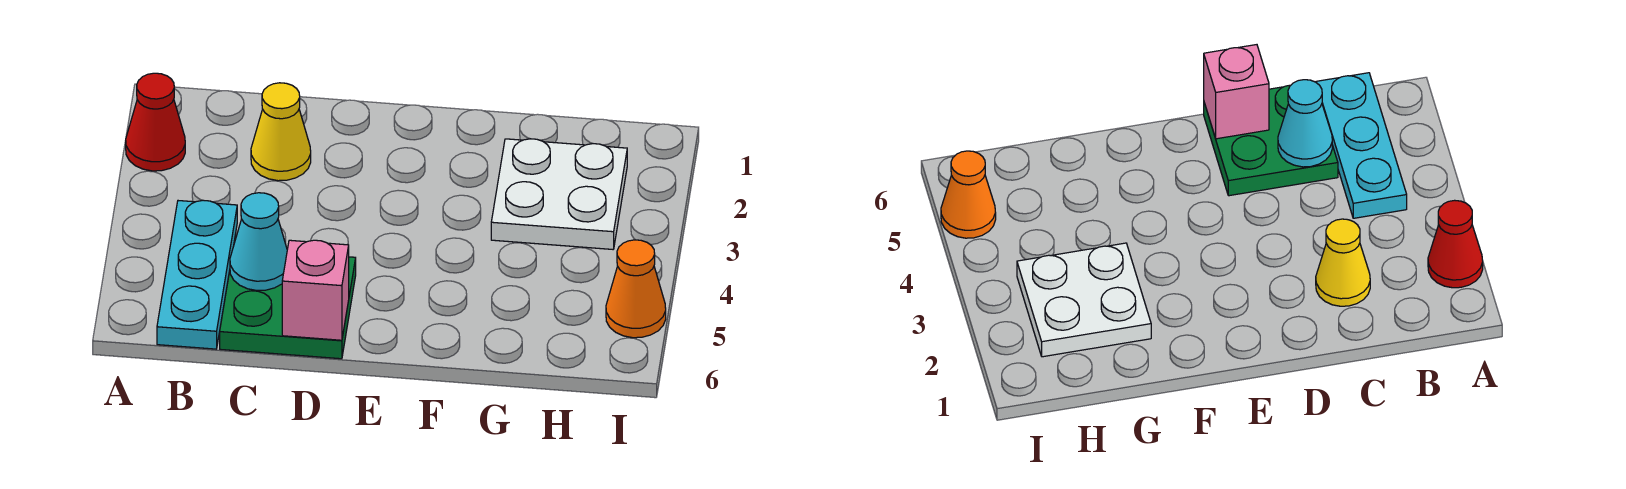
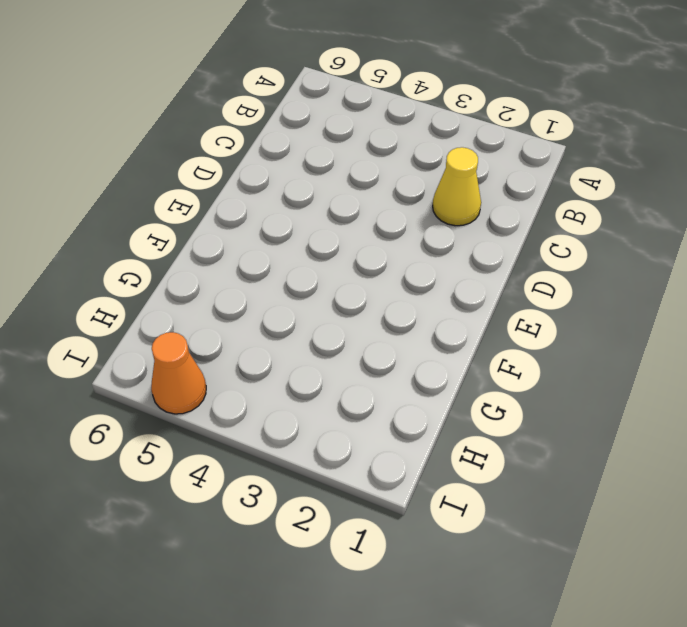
none -> red 1x1 cone [126,73,185,171]
none -> cyan 1x3 plate [157,200,237,349]

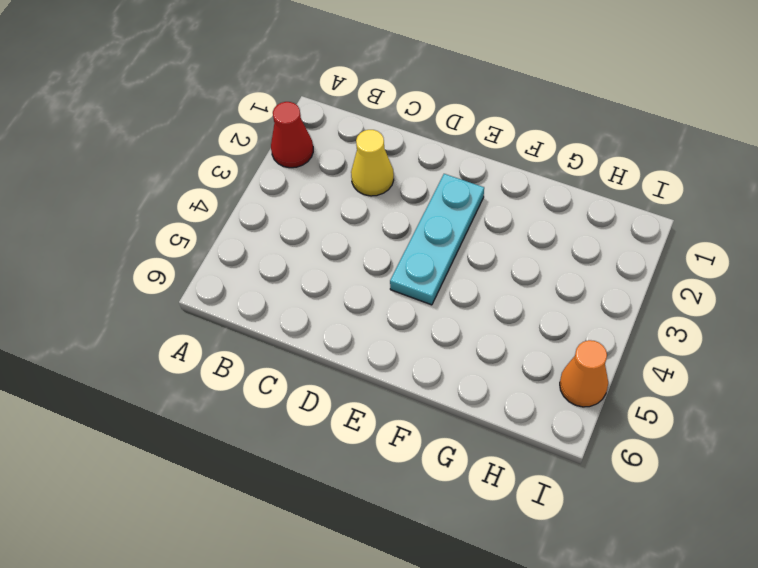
cyan 1x3 plate [390,174,484,305] -> cyan 1x3 plate moved to [157,200,237,349]
none -> green 2x2 plate [220,257,356,359]
none -> white 2x2 plate [491,139,627,249]

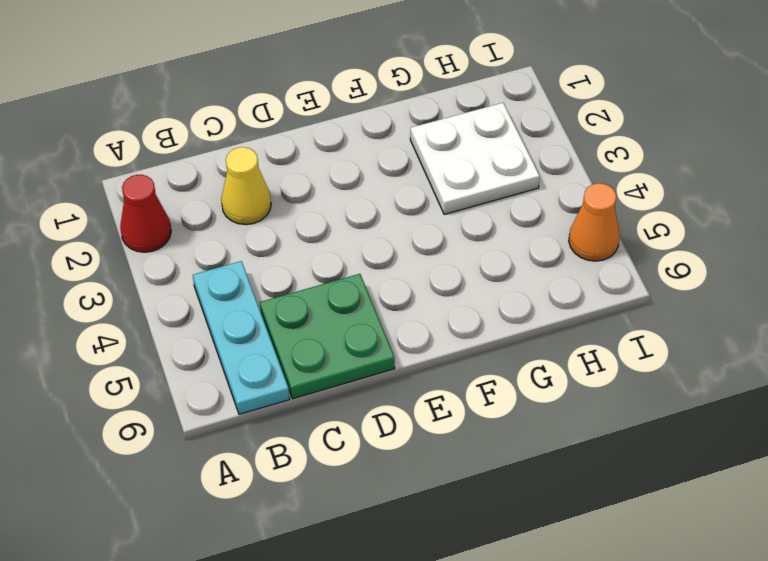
none -> cyan 1x1 cone [230,193,287,290]
none -> pink 1x1 brick [282,240,349,340]

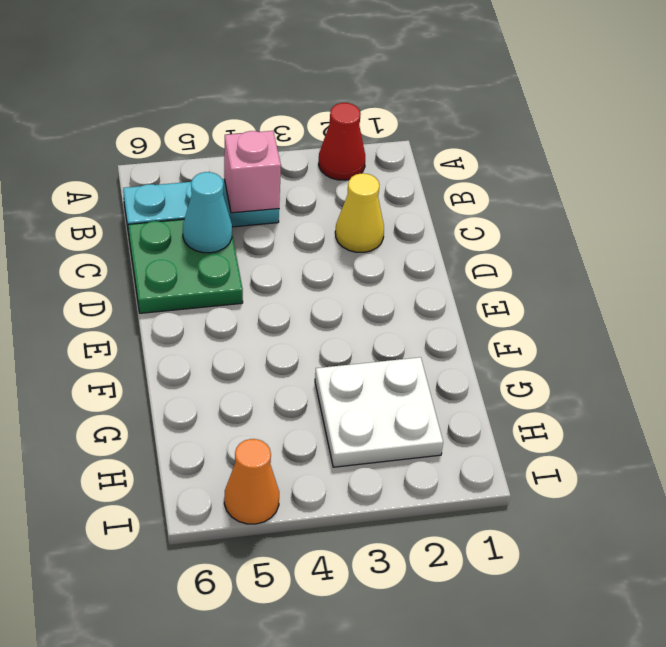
pink 1x1 brick [224,131,281,213] -> pink 1x1 brick moved to [282,240,349,340]

